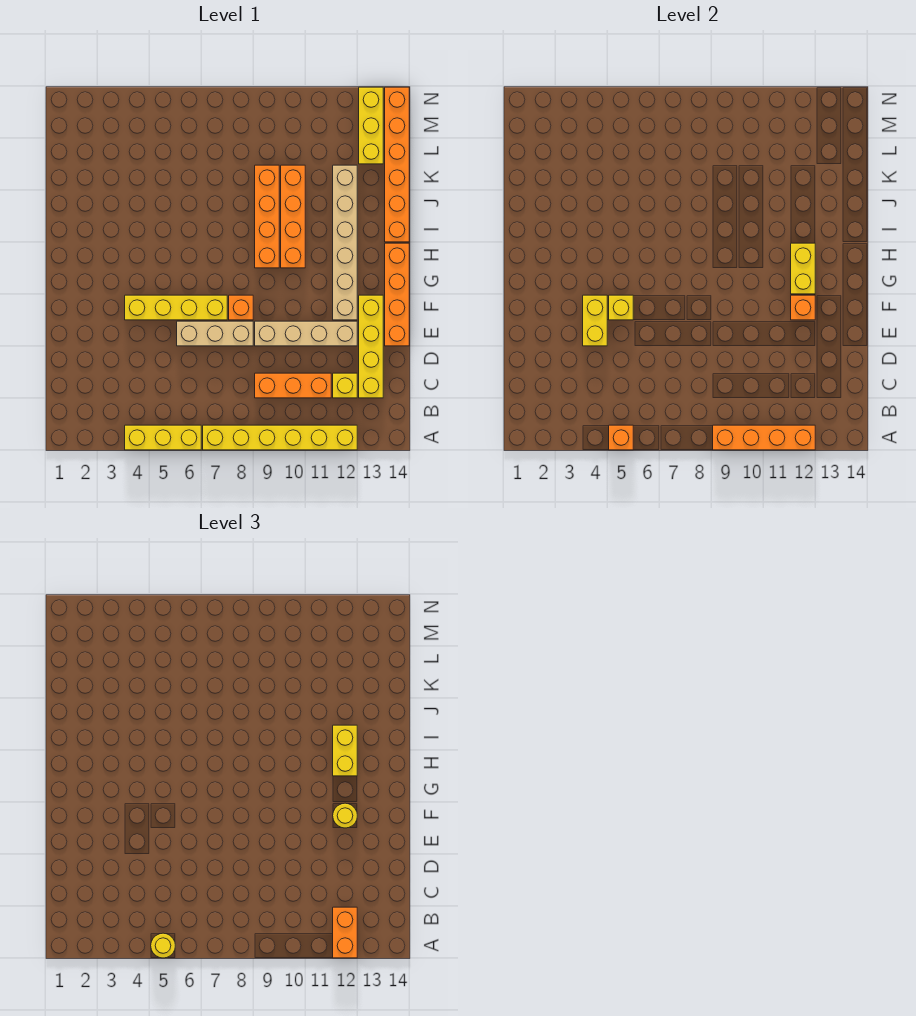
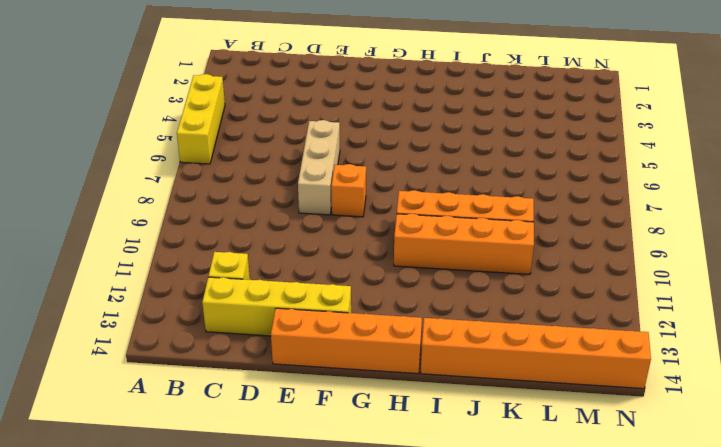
none -> yellow 1x6 brick [203,425,357,450]
none -> orange 1x3 brick [255,373,331,398]
none -> tan 1x4 brick [255,321,357,346]

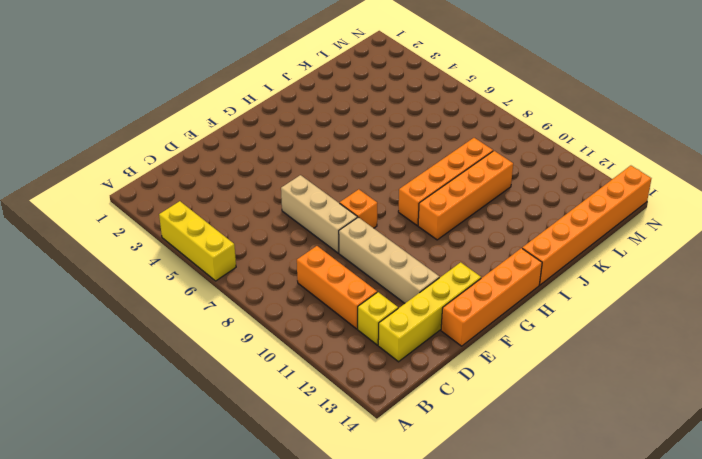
none -> yellow 1x6 brick [203,425,357,450]
none -> yellow 1x4 brick [125,295,227,320]
none -> tan 1x6 brick [333,165,357,320]

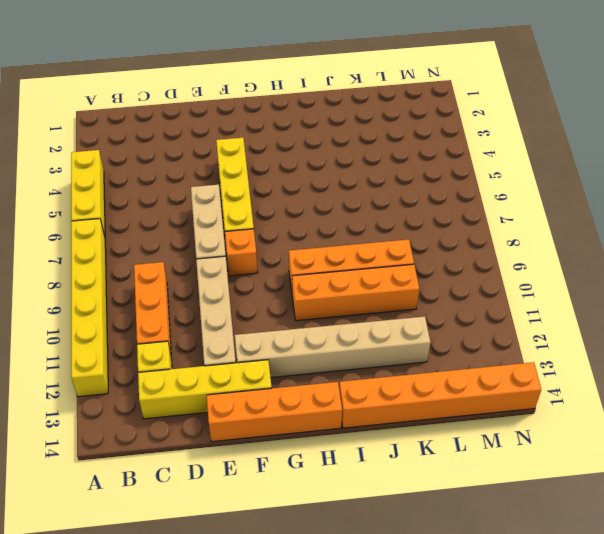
none -> yellow 1x3 brick [359,87,383,164]
none -> orange 1x1 brick [609,425,633,450]
none -> orange 1x4 brick [713,425,815,450]

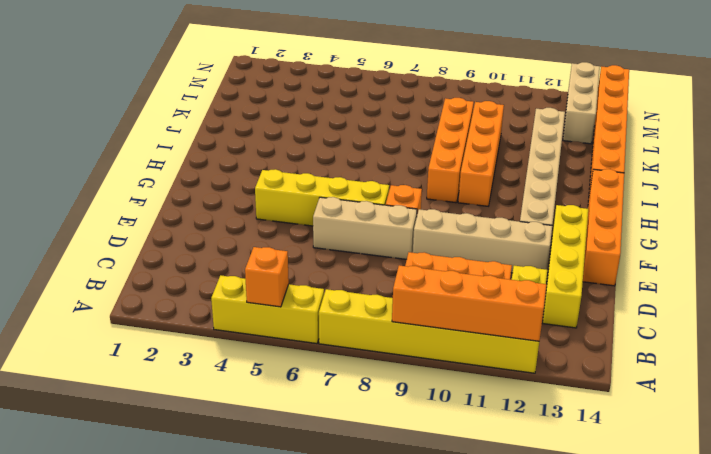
tan 1x3 brick [563,62,600,144] -> yellow 1x3 brick [359,87,383,164]
none -> yellow 1x2 brick [583,295,607,346]
none -> yellow 1x1 brick [609,295,633,320]
none -> orange 1x1 brick [791,295,815,320]

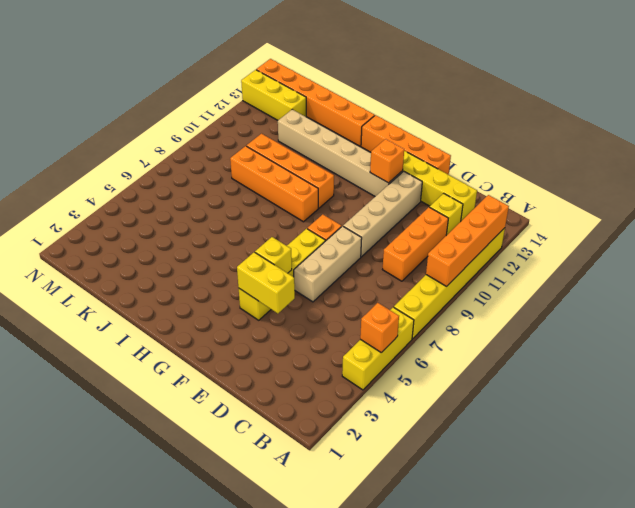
none -> yellow 1x2 brick [791,243,815,294]
none -> yellow 1x1 round brick [151,933,175,958]
none -> orange 1x2 brick [333,907,357,958]

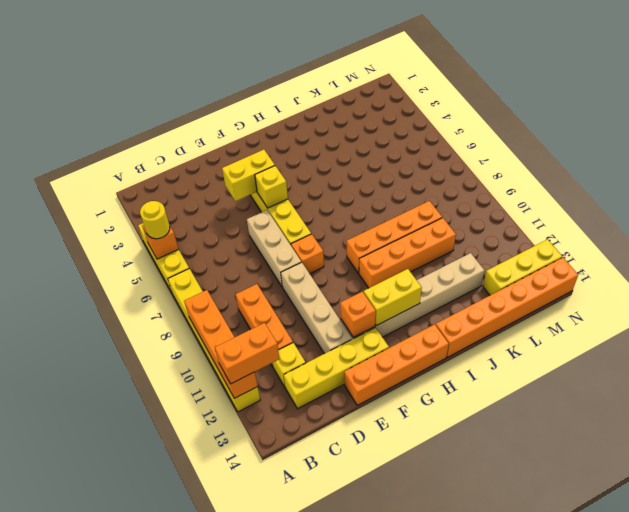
none -> yellow 1x1 round brick [333,803,357,828]
none -> yellow 1x2 brick [333,725,357,776]

